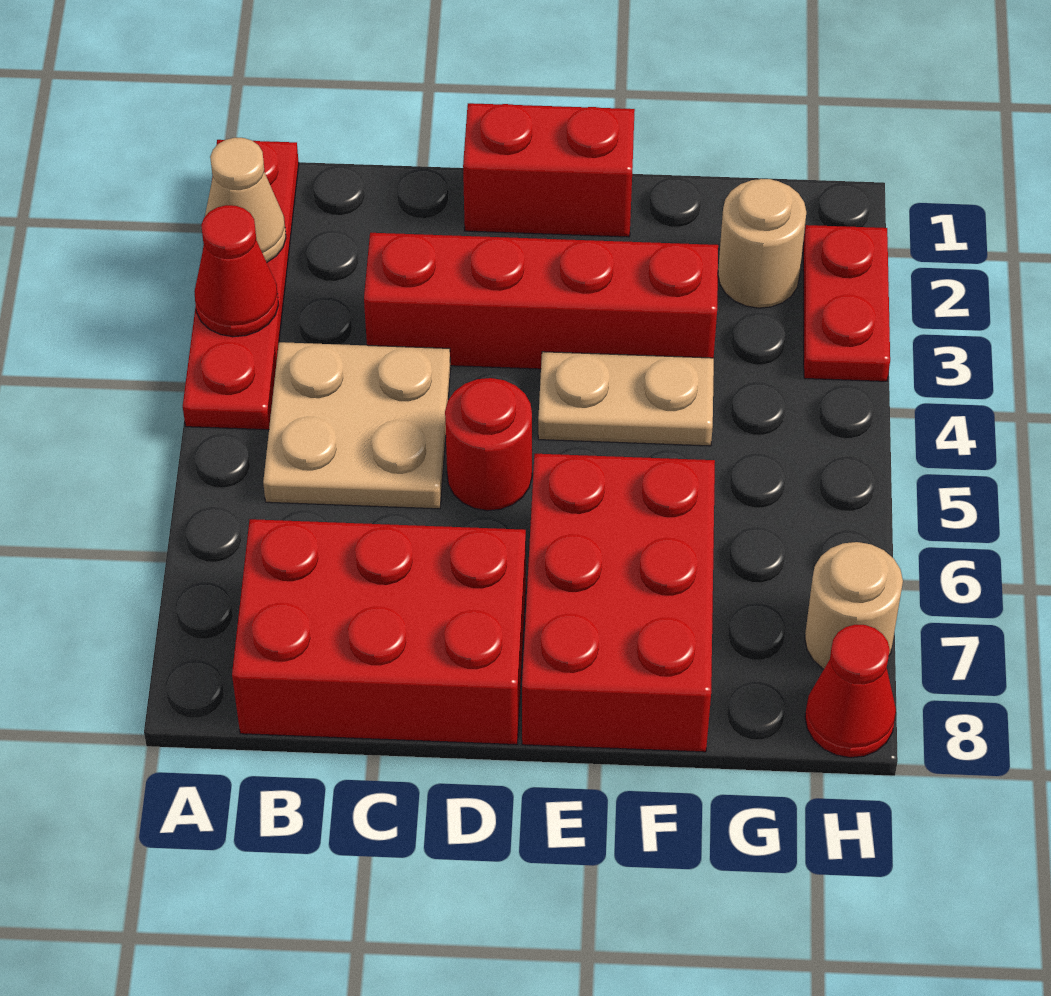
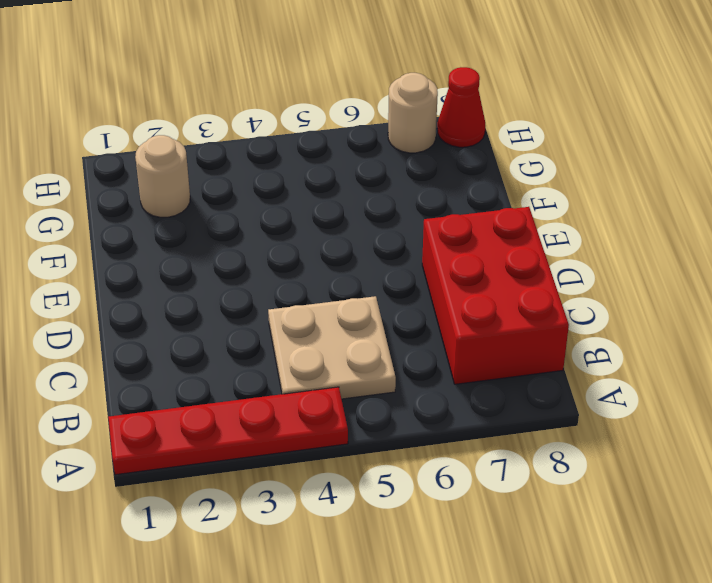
none -> red 1x4 brick [364,233,718,369]
none -> red 1x2 brick [463,103,635,237]
none -> red 1x1 round brick [445,378,532,511]

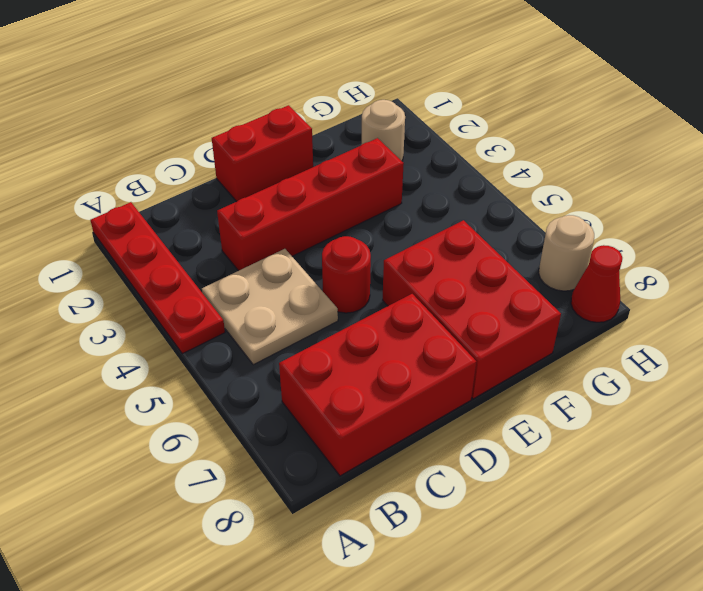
none -> tan 1x2 plate [538,352,714,446]
none -> red 1x2 plate [803,225,890,381]
none -> tan 1x1 cone [205,138,286,262]

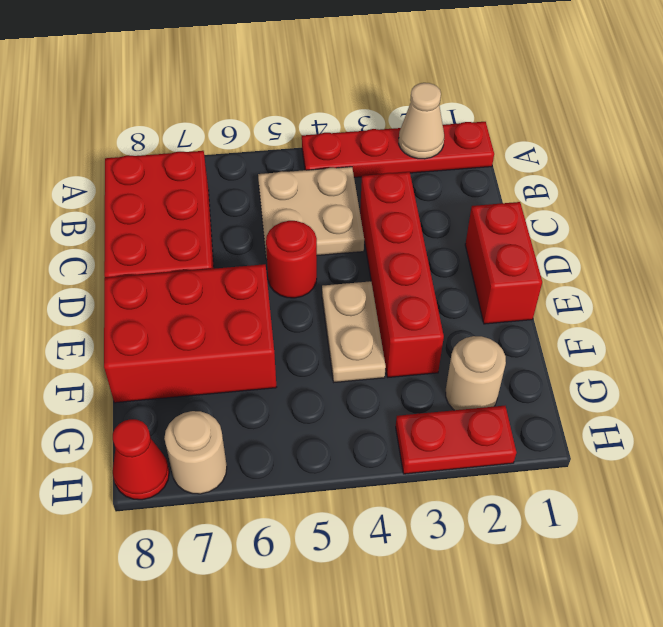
none -> red 1x1 cone [194,205,279,337]

